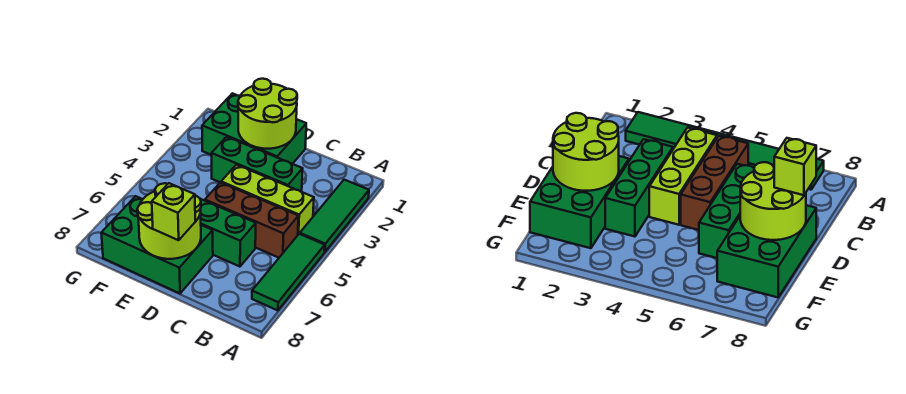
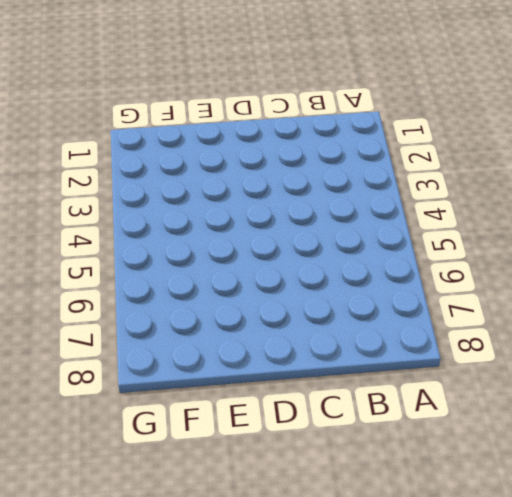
none -> green 1x3 tile [300,180,369,252]
none -> green 1x3 tile [252,234,325,311]

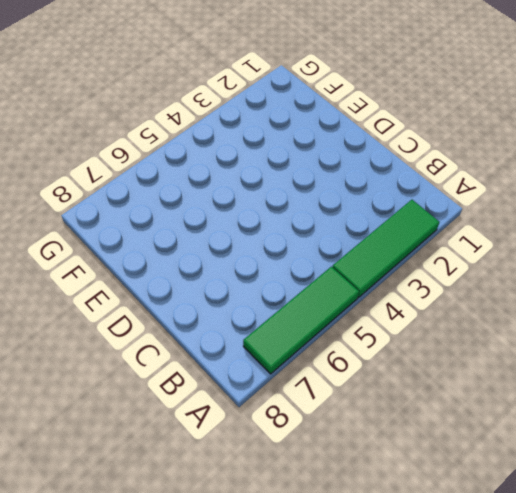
none -> lime 1x3 brick [221,165,314,234]
none -> brown 1x3 brick [205,182,299,258]

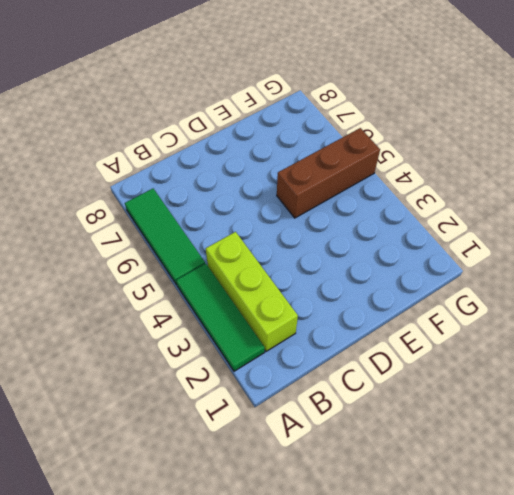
lime 1x3 brick [206,232,298,351] -> lime 1x3 brick turned to [221,165,314,234]
brown 1x3 brick [277,128,380,218] -> brown 1x3 brick moved to [205,182,299,258]
none -> green 1x3 brick [211,137,303,192]
none -> green 1x3 brick [200,199,256,267]

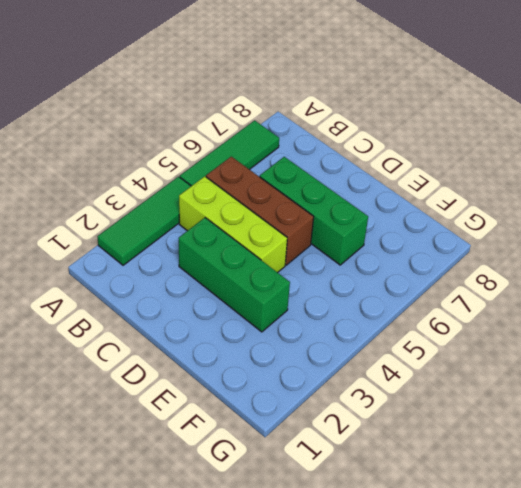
none -> green 2x3 brick [202,93,306,164]
none -> green 2x3 brick [101,196,213,293]

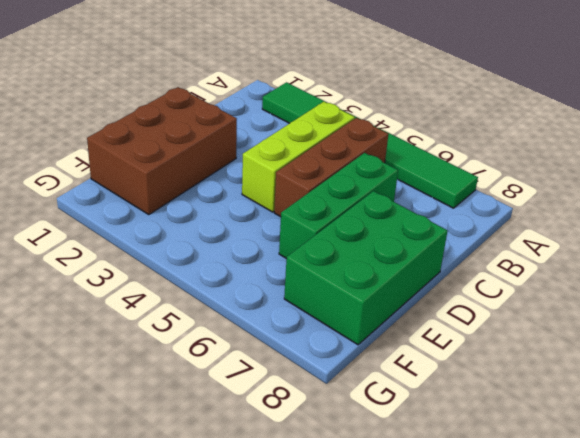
brown 2x3 brick [87,87,237,215] -> green 2x3 brick [202,93,306,164]
none -> green 1x3 brick [211,137,303,192]
none -> lime 2x2 round brick [238,79,297,149]

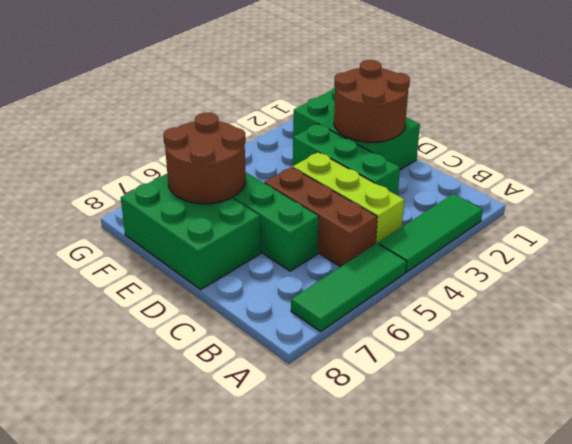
brown 2x2 round brick [334,60,410,142] -> lime 2x2 round brick [238,79,297,149]
brown 2x2 round brick [163,113,246,204] -> lime 2x2 round brick [137,183,201,259]
none -> lime 1x1 brick [152,183,195,240]

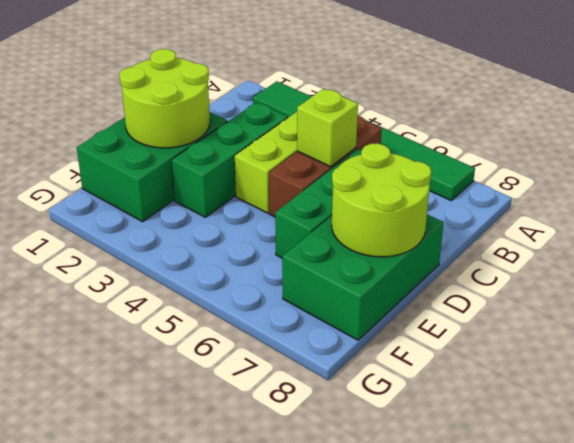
lime 1x1 brick [297,89,358,167] -> lime 1x1 brick moved to [152,183,195,240]

